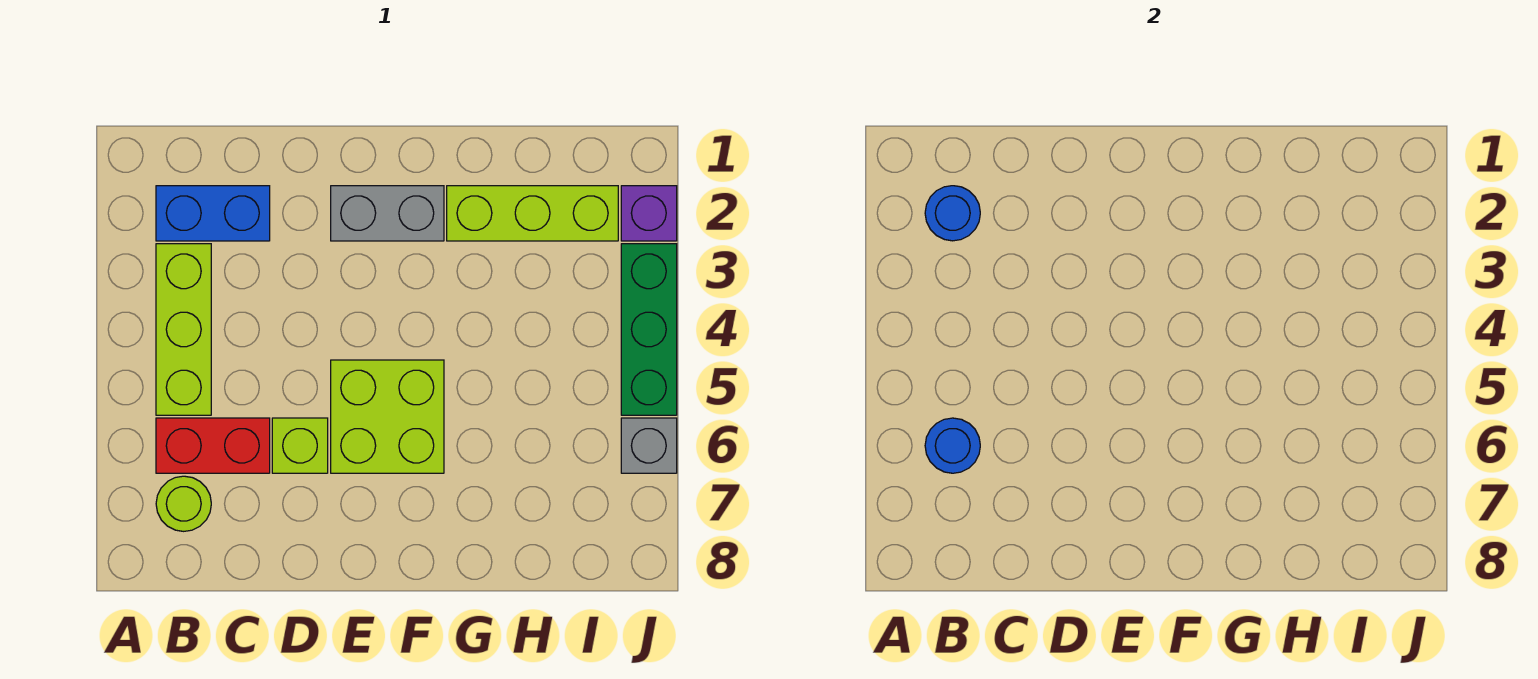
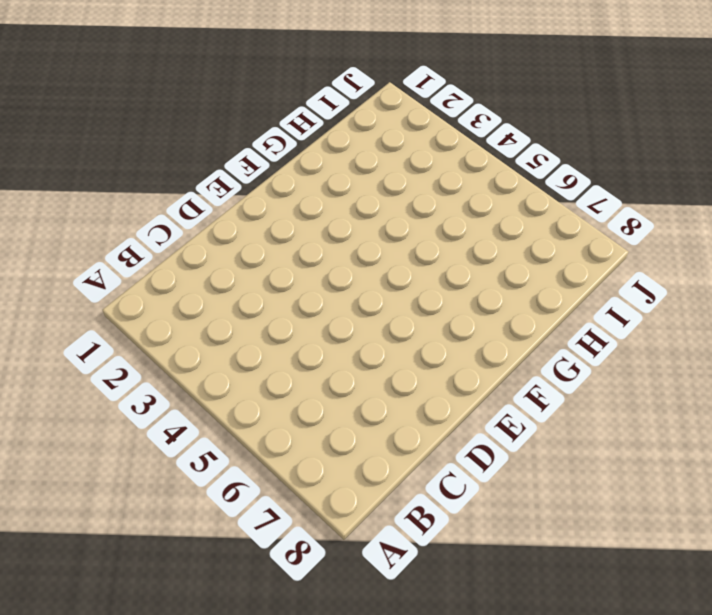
none -> blue 1x2 brick [156,186,270,241]
none -> lime 1x3 brick [156,244,211,415]
none -> red 1x2 brick [156,418,270,473]

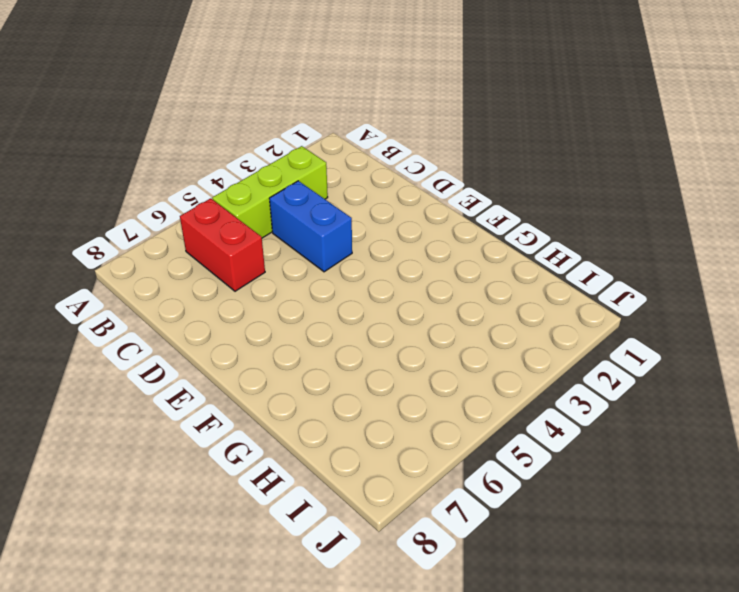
blue 1x2 brick [269,181,352,272] -> blue 1x2 brick moved to [156,186,270,241]
none -> lime 1x1 round brick [156,476,211,531]
none -> lime 1x1 brick [272,418,328,473]
none -> grey 1x2 brick [331,186,444,241]

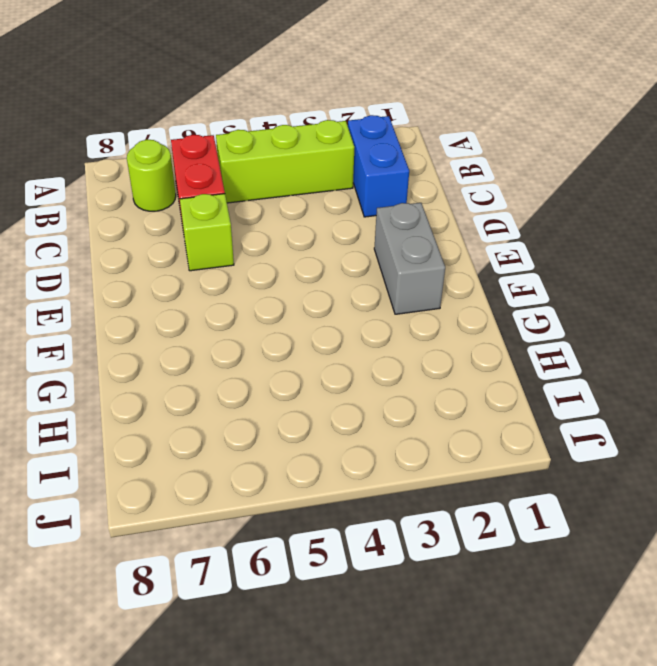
none -> lime 2x2 brick [331,360,444,473]
none -> lime 1x3 brick [447,186,618,241]
none -> purple 1x1 brick [621,186,677,241]

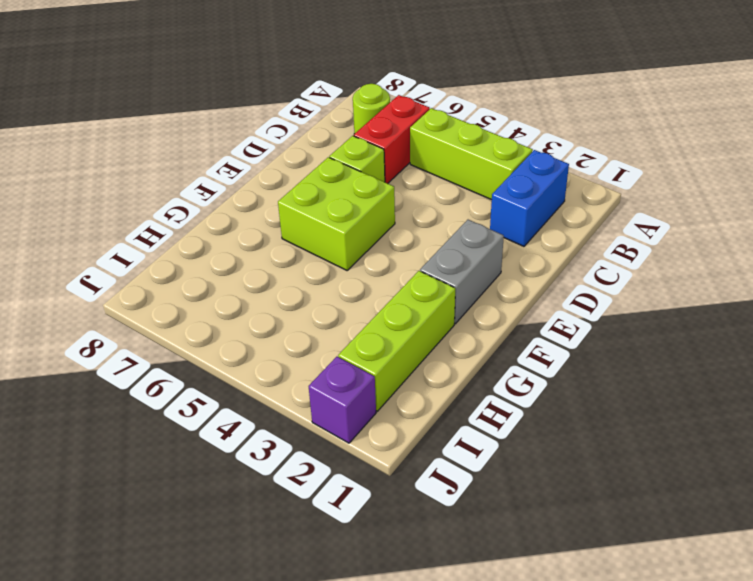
none -> green 1x3 brick [621,244,677,415]
none -> grey 1x1 brick [621,418,677,473]
none -> blue 1x1 round brick [925,186,980,241]

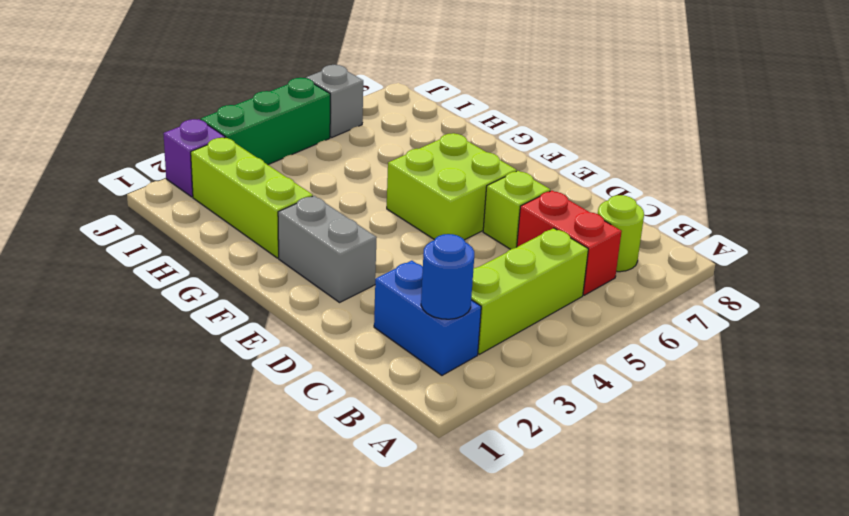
none -> blue 1x1 round brick [925,418,980,473]

